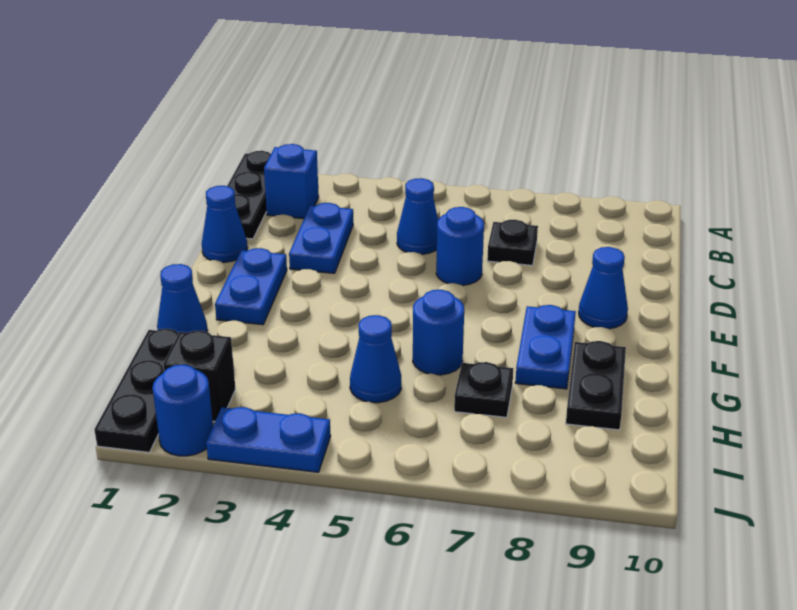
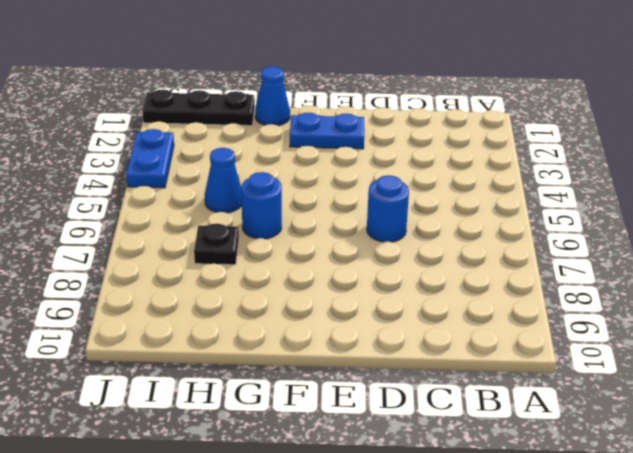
none -> black 1x3 plate [227,151,271,239]
none -> blue 1x1 brick [264,144,319,219]
none -> blue 1x2 plate [289,203,353,273]

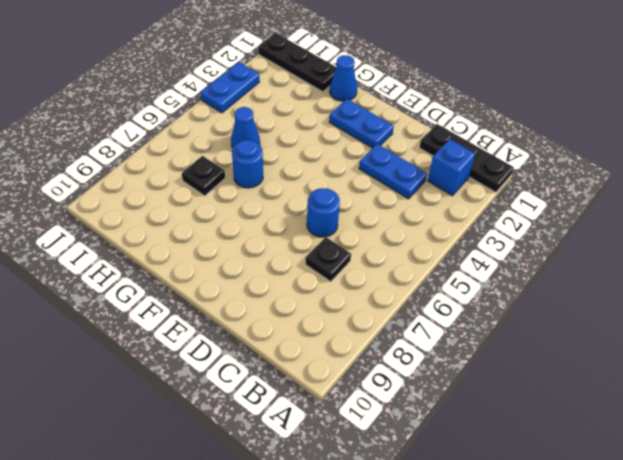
none -> blue 1x1 cone [397,178,438,254]
none -> blue 1x1 cone [202,186,248,262]
none -> blue 1x1 cone [579,247,628,329]

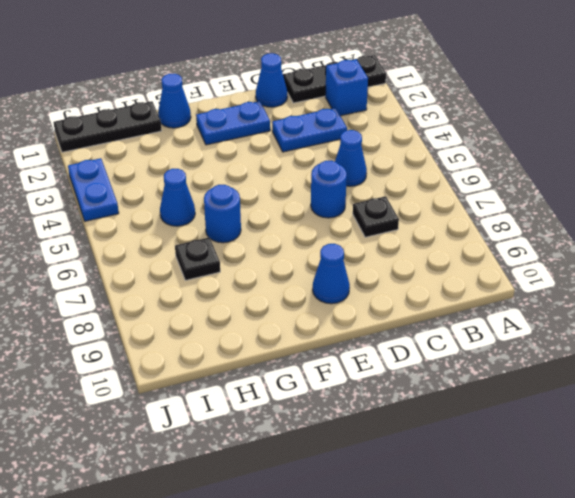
none -> blue 1x2 plate [515,305,576,389]
none -> black 1x2 plate [566,341,626,430]
none -> black 1x1 brick [163,331,235,421]

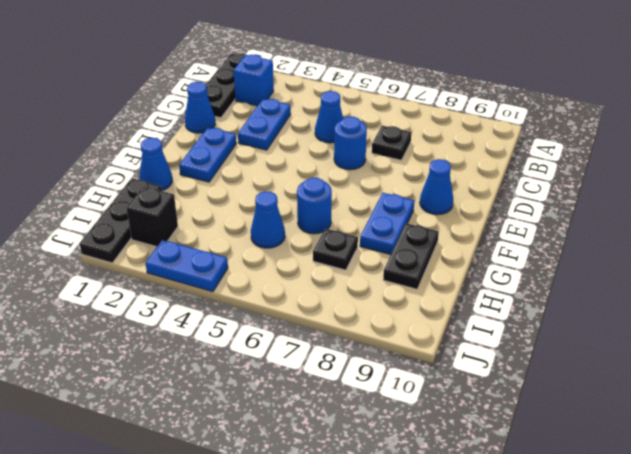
none -> blue 1x1 round brick [153,365,213,456]

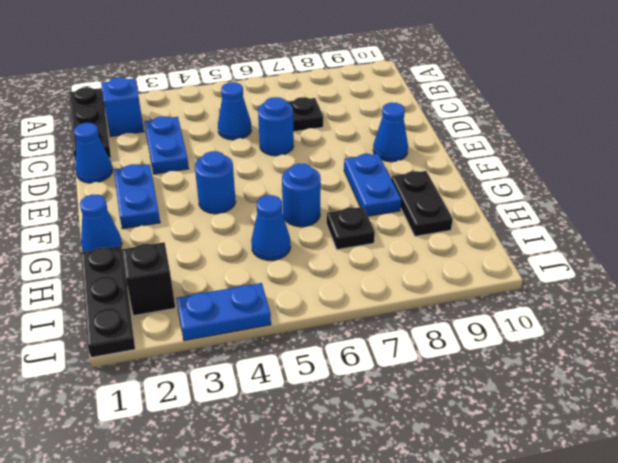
blue 1x1 round brick [195,151,236,214] -> blue 1x1 round brick moved to [153,365,213,456]

